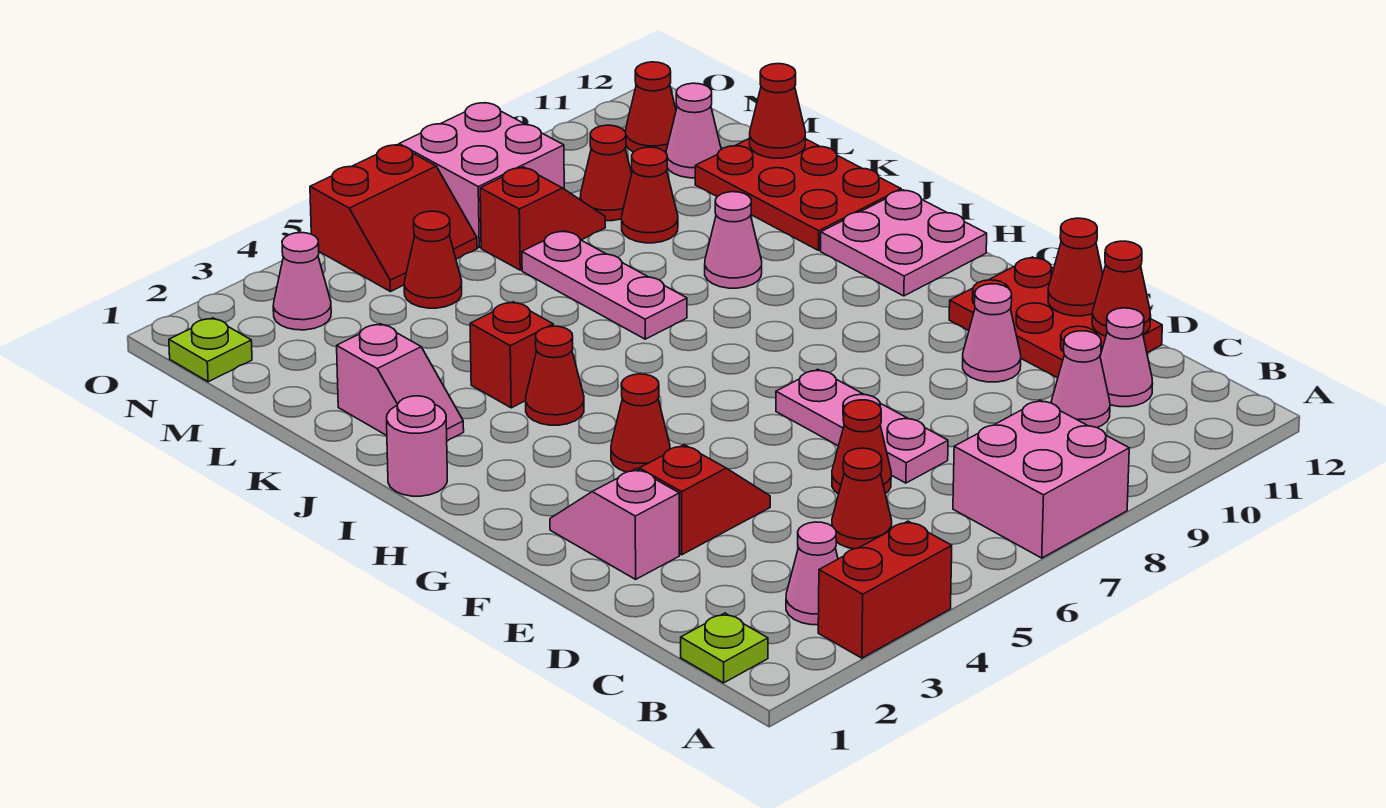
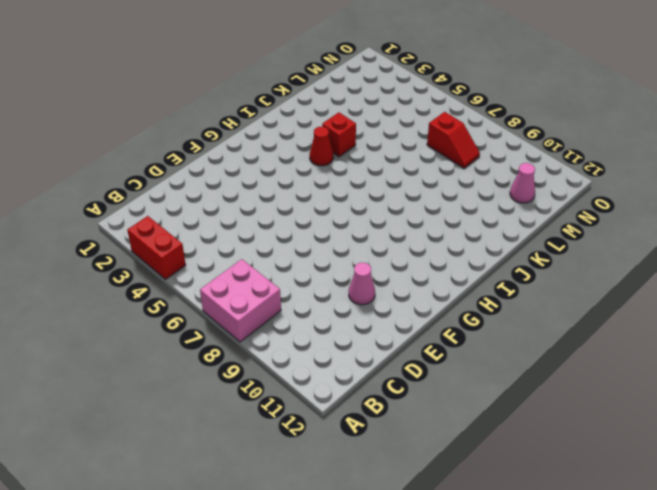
none -> lime 1x1 plate [681,613,768,683]
none -> pink 1x1 cone [786,522,838,625]
none -> red 1x1 cone [832,448,892,549]
none -> pink 1x1 cone [1051,331,1110,428]

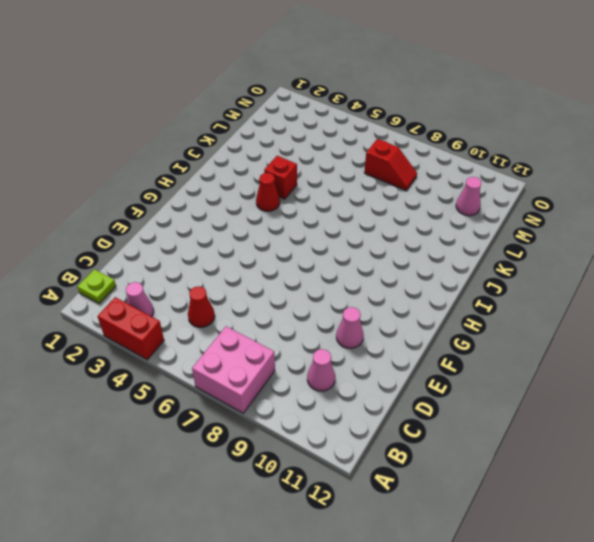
none -> pink 1x1 cone [1100,308,1153,407]
none -> red 1x1 cone [832,400,891,494]
none -> pink 1x3 plate [776,369,948,483]
none -> red 2x3 plate [949,257,1162,378]

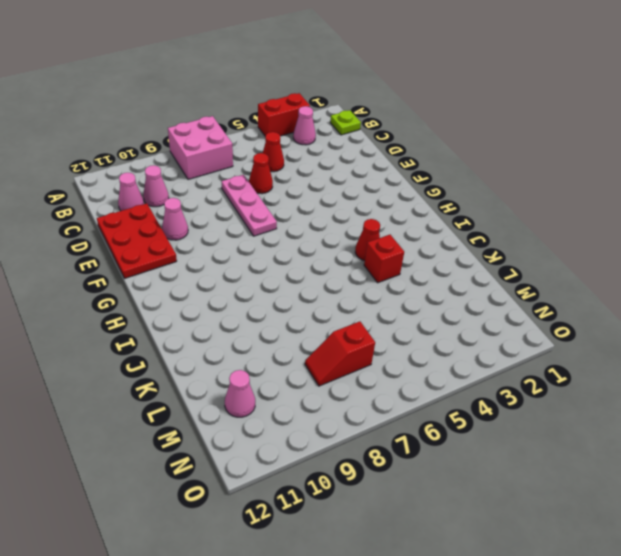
none -> pink 1x2 slope [550,469,679,579]
none -> red 1x2 slope [639,445,770,555]
none -> red 1x1 cone [611,374,670,472]
none -> pink 2x2 plate [821,190,987,296]

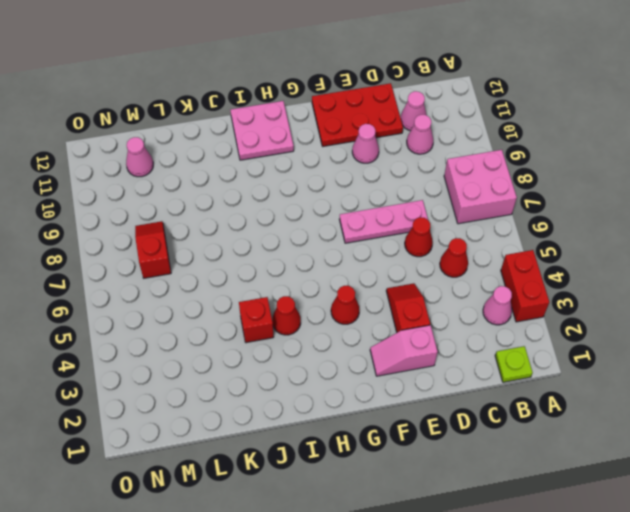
none -> pink 1x1 round brick [387,396,447,496]
none -> pink 1x2 slope [337,324,464,441]
none -> pink 1x3 plate [522,231,687,339]
none -> pink 1x1 cone [705,192,762,288]

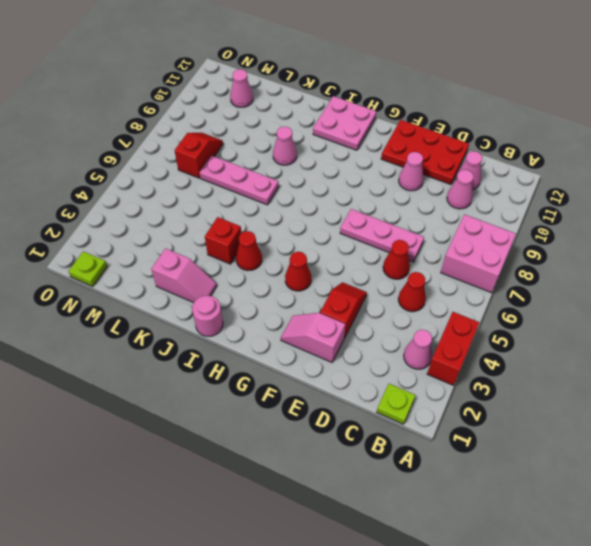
none -> red 2x3 plate [695,138,901,250]
none -> red 1x1 cone [622,147,678,243]
none -> red 1x1 cone [404,211,462,308]
none -> red 1x1 cone [580,125,632,221]

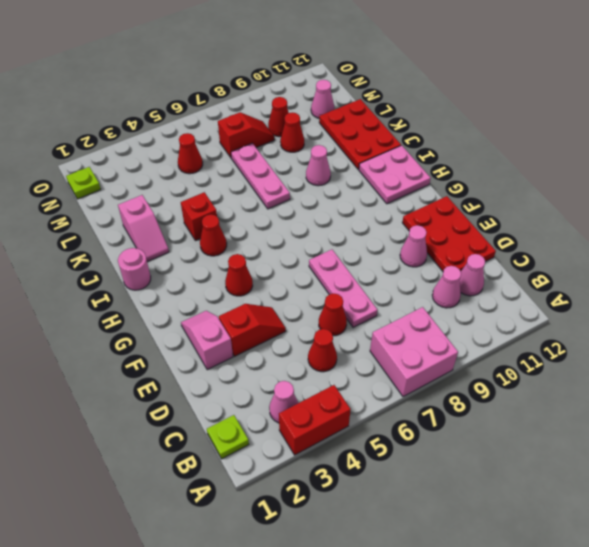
none -> pink 1x1 cone [273,233,331,330]
none -> red 2x2 slope [310,145,477,292]
none -> pink 2x2 brick [399,103,564,248]
none -> red 1x1 cone [626,62,676,152]

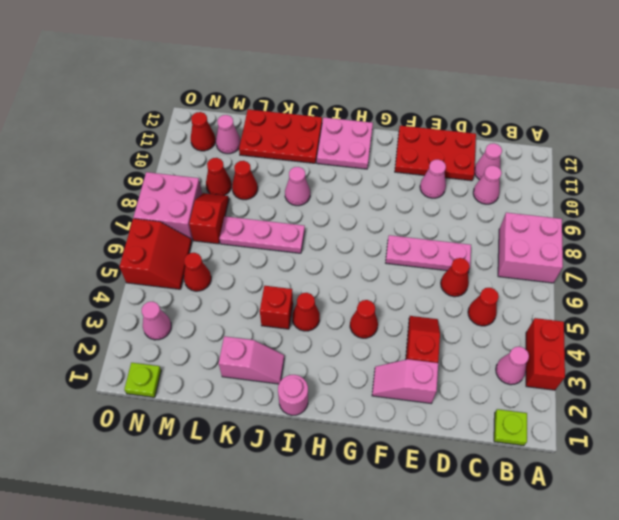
none -> red 1x1 cone [1092,241,1151,336]
none -> red 1x1 cone [1048,218,1103,316]
none -> red 1x1 cone [750,64,805,158]

